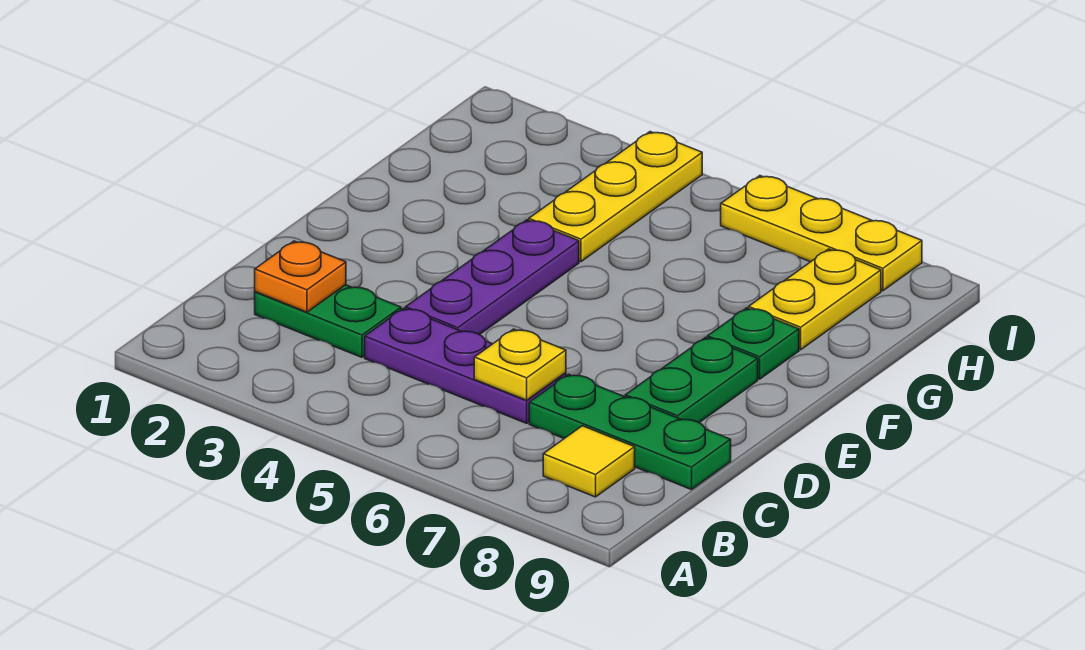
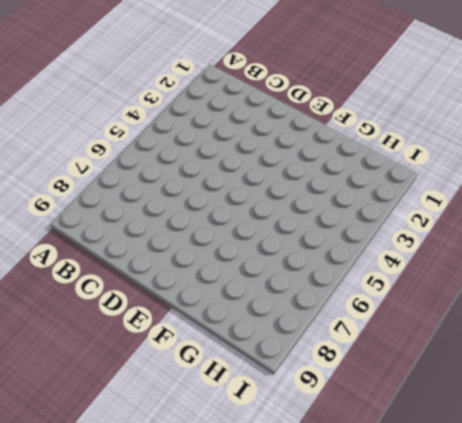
none -> yellow 1x1 tile [543,426,635,497]
none -> green 1x2 plate [255,285,401,357]
none -> purple 1x3 plate [365,308,566,423]

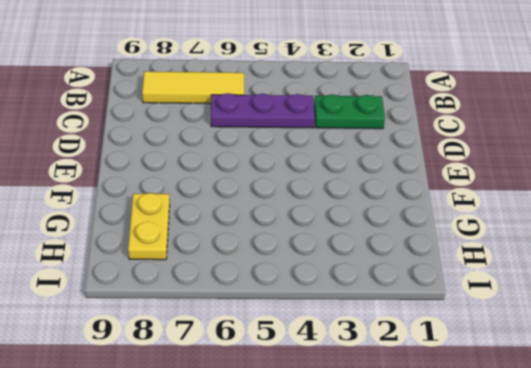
yellow 1x3 tile [142,71,244,104] -> yellow 1x1 tile [543,426,635,497]
none -> green 1x3 plate [529,374,731,490]
none -> purple 1x3 plate [406,220,579,335]
none -> green 1x2 plate [625,337,758,423]

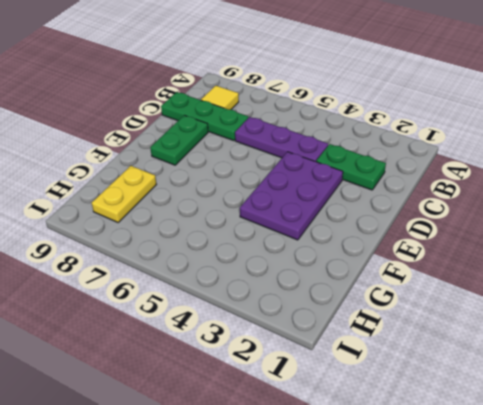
purple 2x3 plate [240,152,343,240] -> purple 1x3 plate [406,220,579,335]
none -> green 1x1 plate [707,308,799,379]
none -> yellow 1x3 plate [529,132,702,262]
none -> yellow 1x3 plate [721,176,922,291]

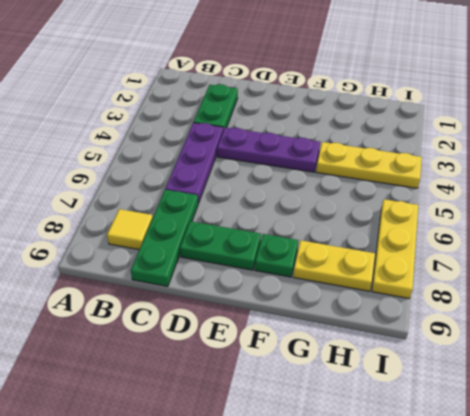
none -> orange 1x1 plate [255,241,346,312]
none -> yellow 1x1 plate [474,329,566,400]

